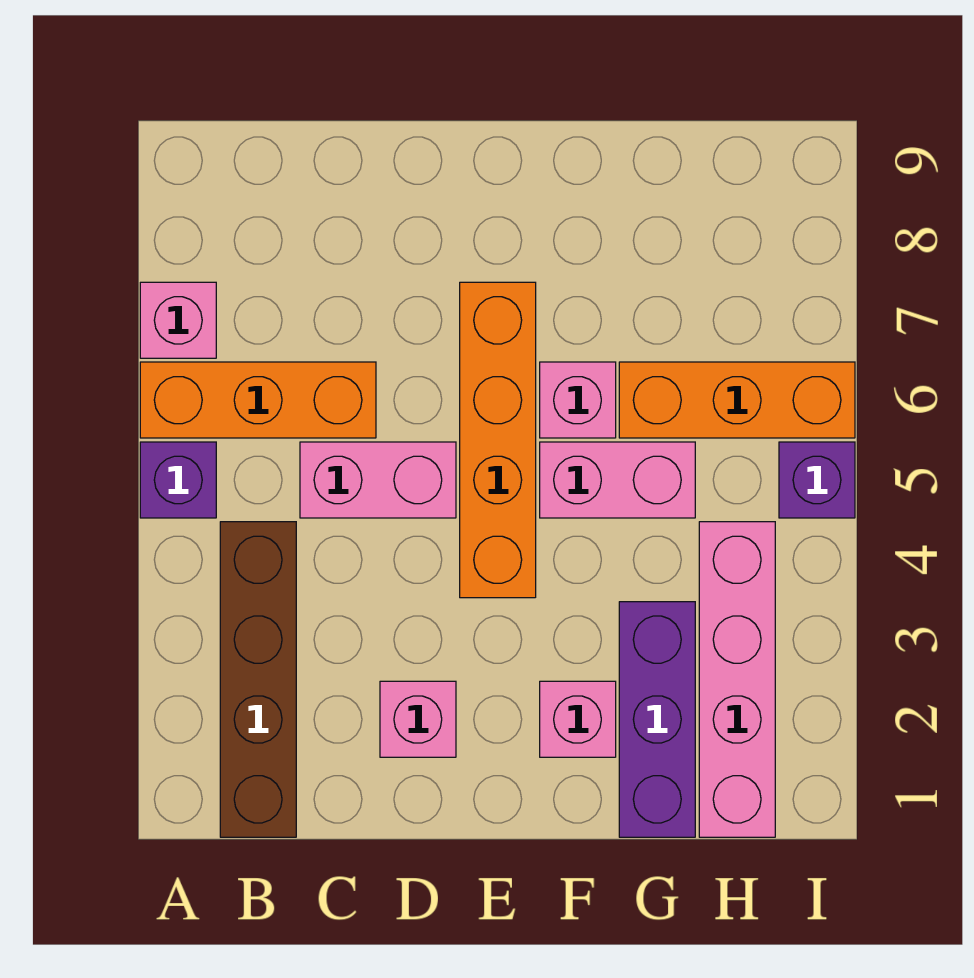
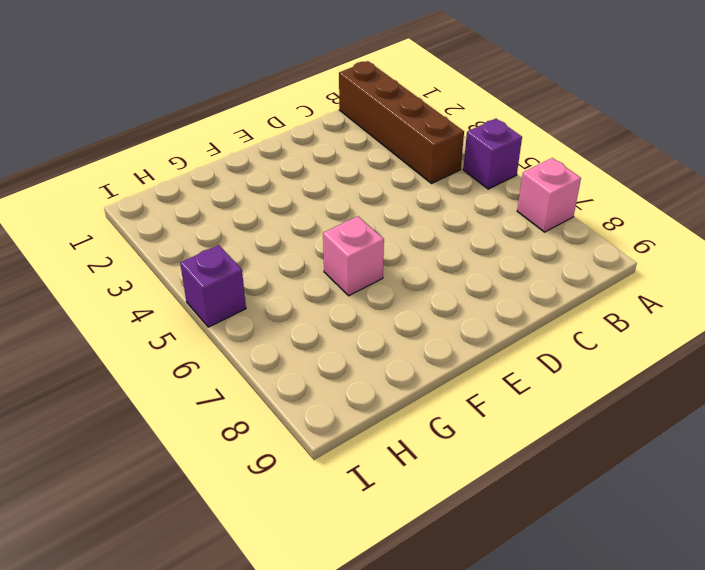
none -> orange 1x3 brick [140,362,376,438]
none -> pink 1x2 brick [300,442,456,518]
none -> pink 1x1 brick [380,681,456,757]

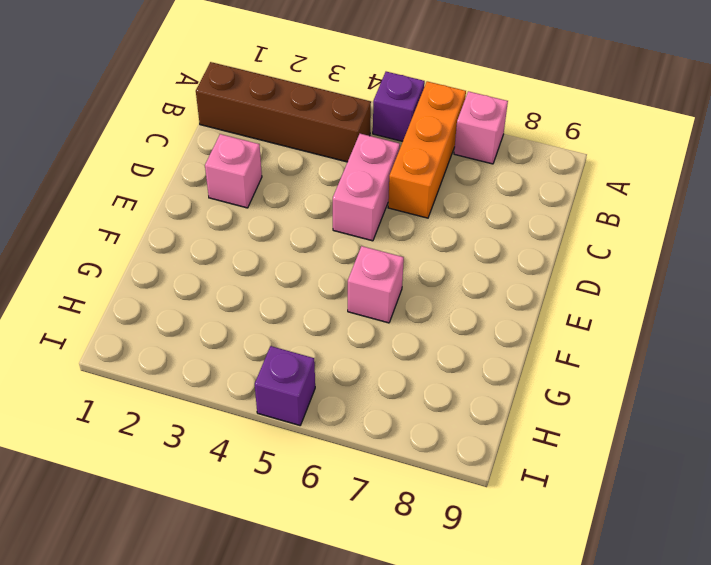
none -> orange 1x4 brick [460,282,536,598]
none -> pink 1x1 brick [540,681,616,757]
none -> pink 1x2 brick [540,442,695,518]

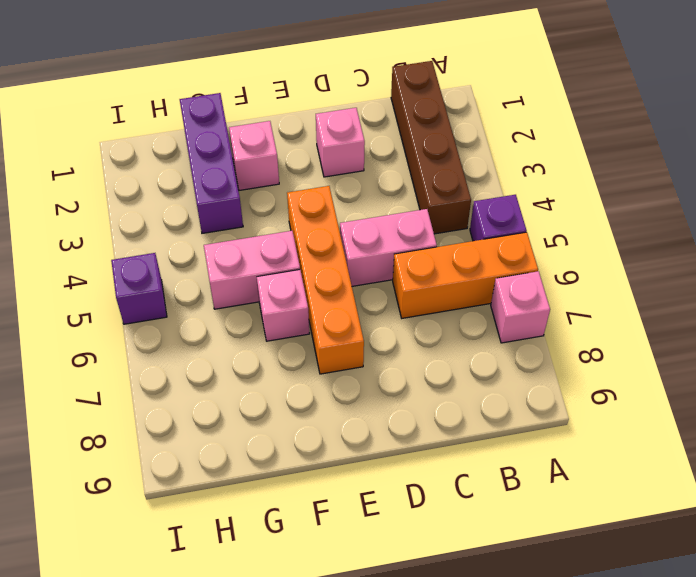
none -> orange 1x3 brick [619,362,855,438]
none -> pink 1x4 brick [699,522,775,837]

